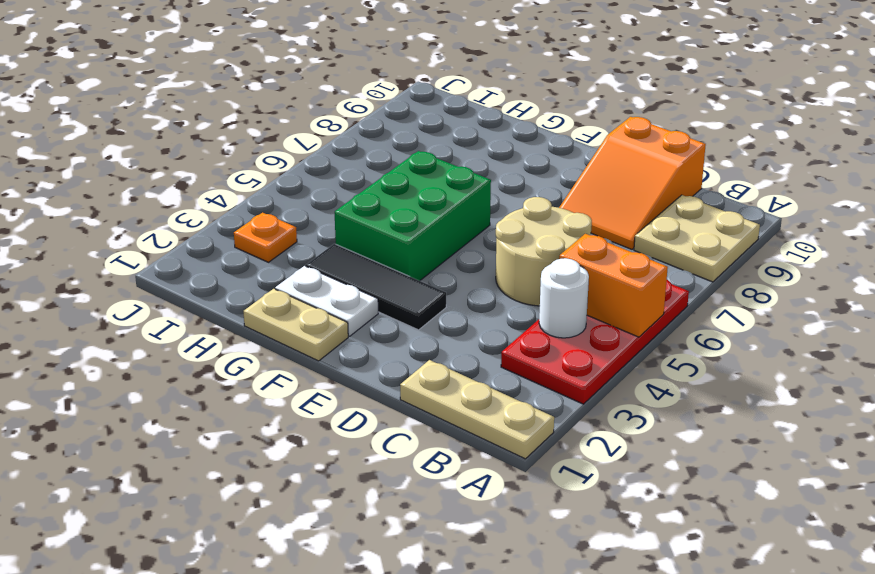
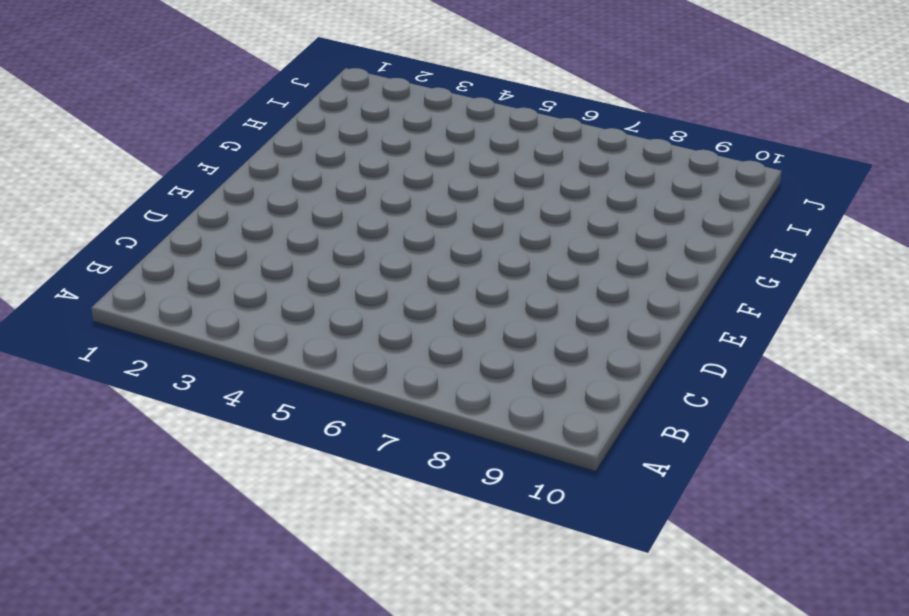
none -> tan 1x3 plate [400,360,554,459]
none -> red 2x4 plate [501,280,689,404]
none -> tan 2x2 plate [634,195,760,282]

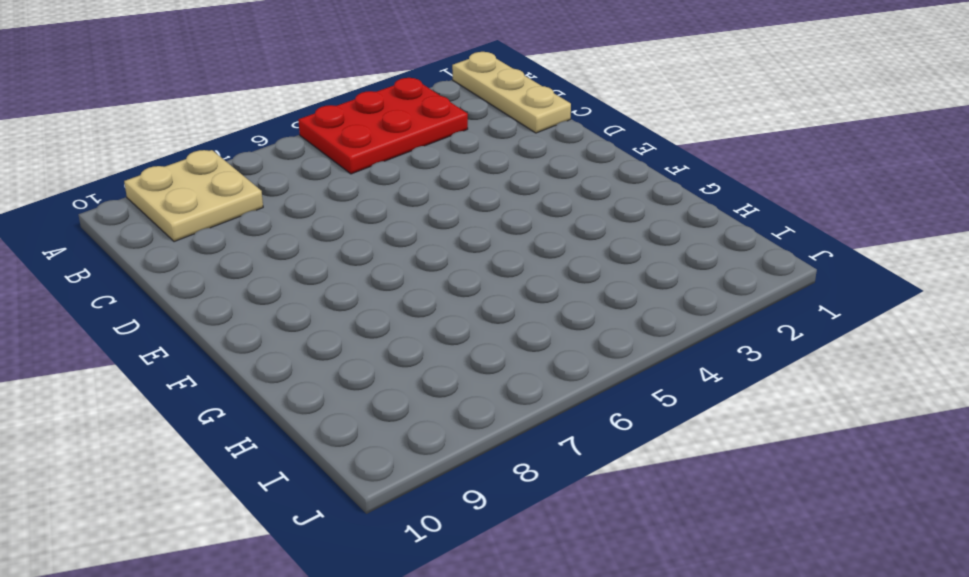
red 2x3 plate [298,78,468,174] -> red 2x4 plate [501,280,689,404]
none -> tan 2x2 round brick [496,197,592,306]
none -> orange 2x3 slope [559,117,706,249]
none -> black 1x3 tile [306,244,446,330]

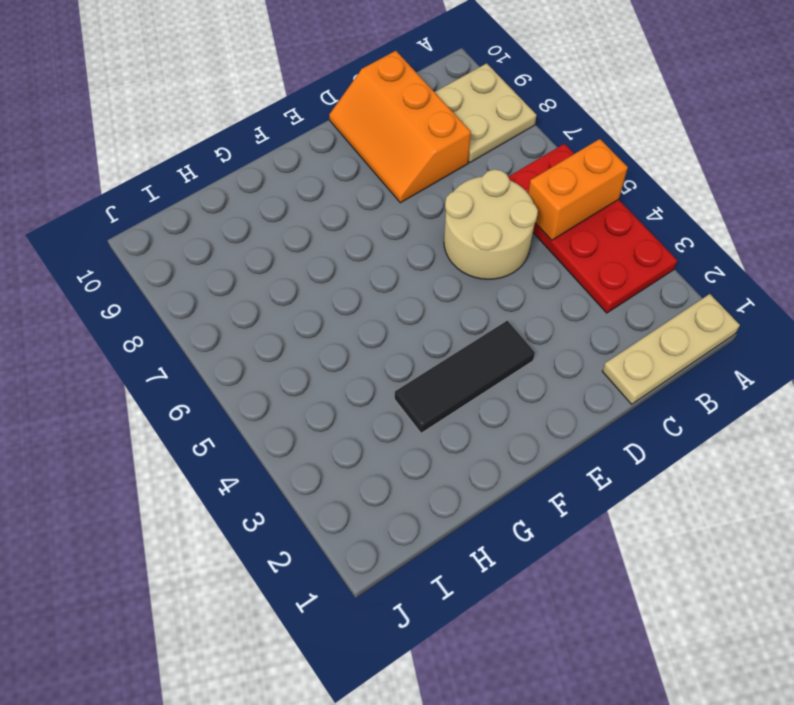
orange 2x3 slope [329,51,471,203] -> orange 2x3 slope turned to [559,117,706,249]
none -> tan 1x2 plate [243,289,348,361]
none -> white 1x2 plate [275,266,378,336]
none -> green 2x3 brick [335,151,491,281]

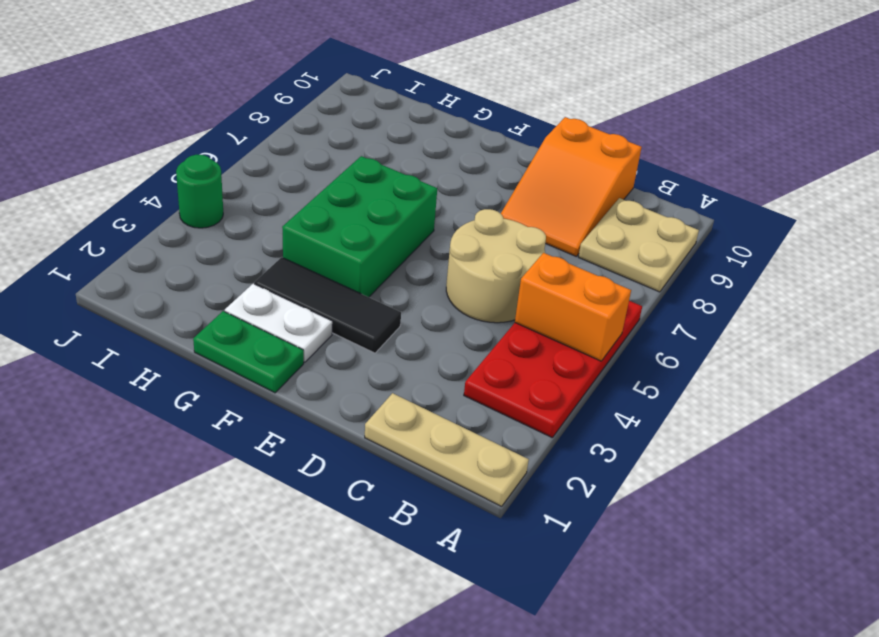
green 1x2 plate [193,311,304,393] -> tan 1x2 plate [243,289,348,361]
green 1x1 round brick [176,155,223,228] -> none
none -> orange 1x1 plate [234,213,297,262]
none -> white 1x1 round brick [539,258,589,338]

